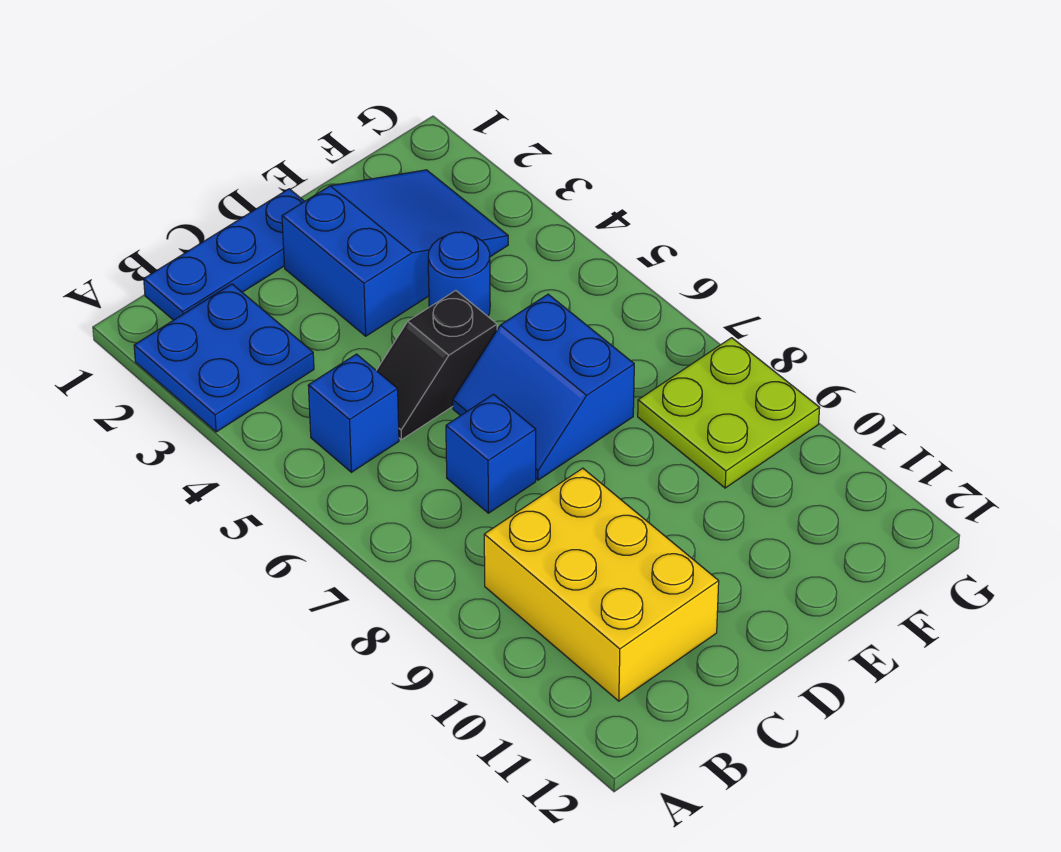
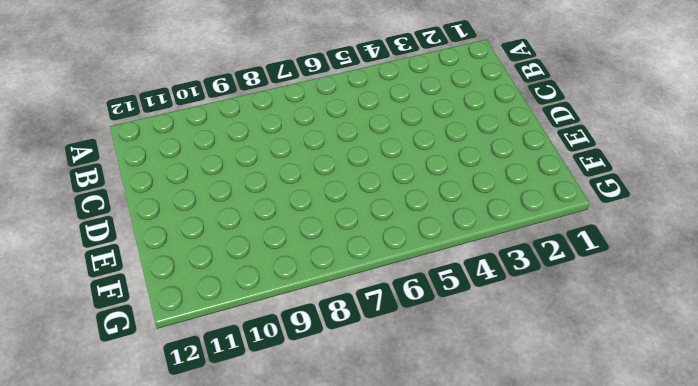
none -> blue 2x2 plate [134,284,314,432]
none -> blue 1x3 plate [144,189,304,320]

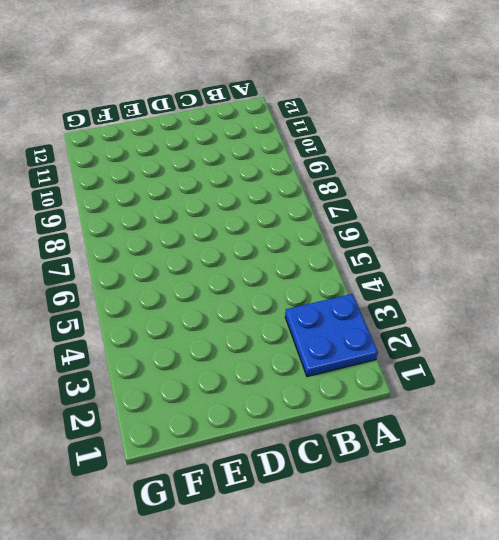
none -> blue 1x3 plate [144,189,304,320]
none -> blue 1x1 brick [308,354,399,472]

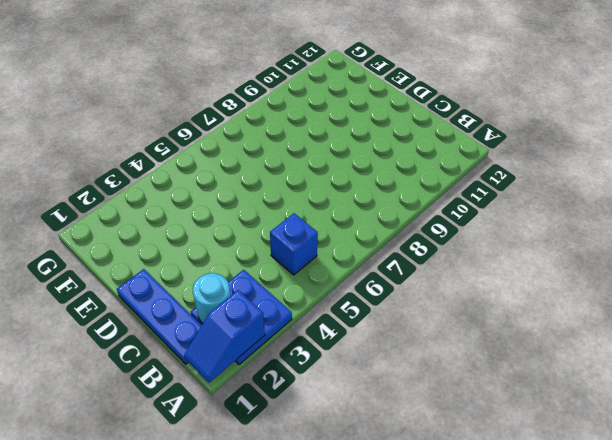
blue 1x2 slope [184,290,265,383] -> none
cyan 1x1 round brick [193,273,231,323] -> none
none -> yellow 2x3 brick [484,468,719,701]
none -> black 1x2 slope [376,291,497,440]

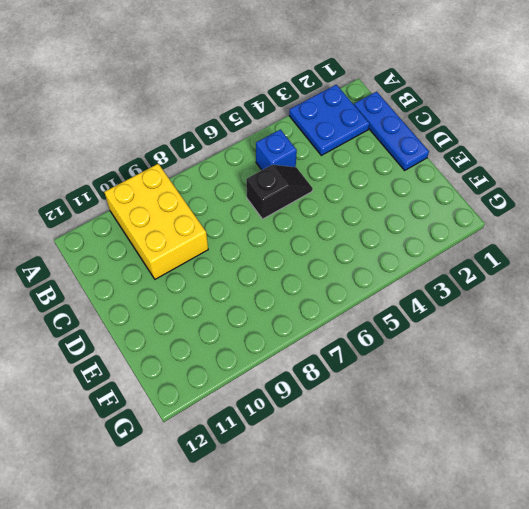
yellow 2x3 brick [104,164,208,279] -> yellow 2x3 brick turned to [484,468,719,701]
black 1x2 slope [246,165,313,219] -> black 1x2 slope turned to [376,291,497,440]
none -> blue 1x1 brick [446,394,536,513]
none -> blue 2x3 slope [282,170,508,336]

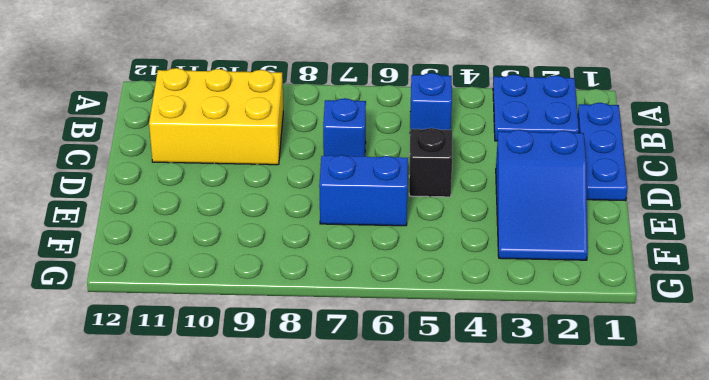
none -> blue 1x1 round brick [428,232,490,316]
none -> lime 2x2 plate [638,338,820,488]

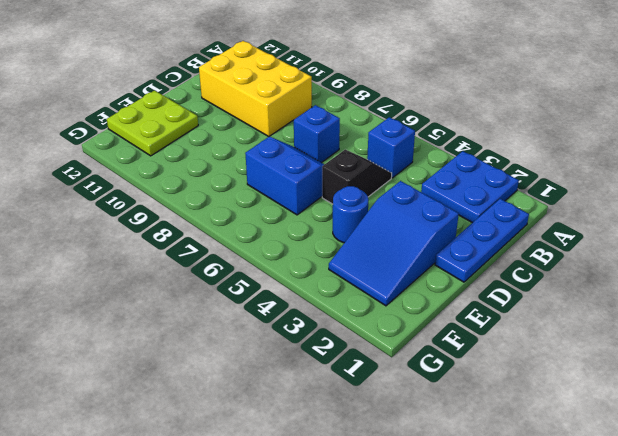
lime 2x2 plate [107,91,198,156] -> lime 2x2 plate moved to [638,338,820,488]

